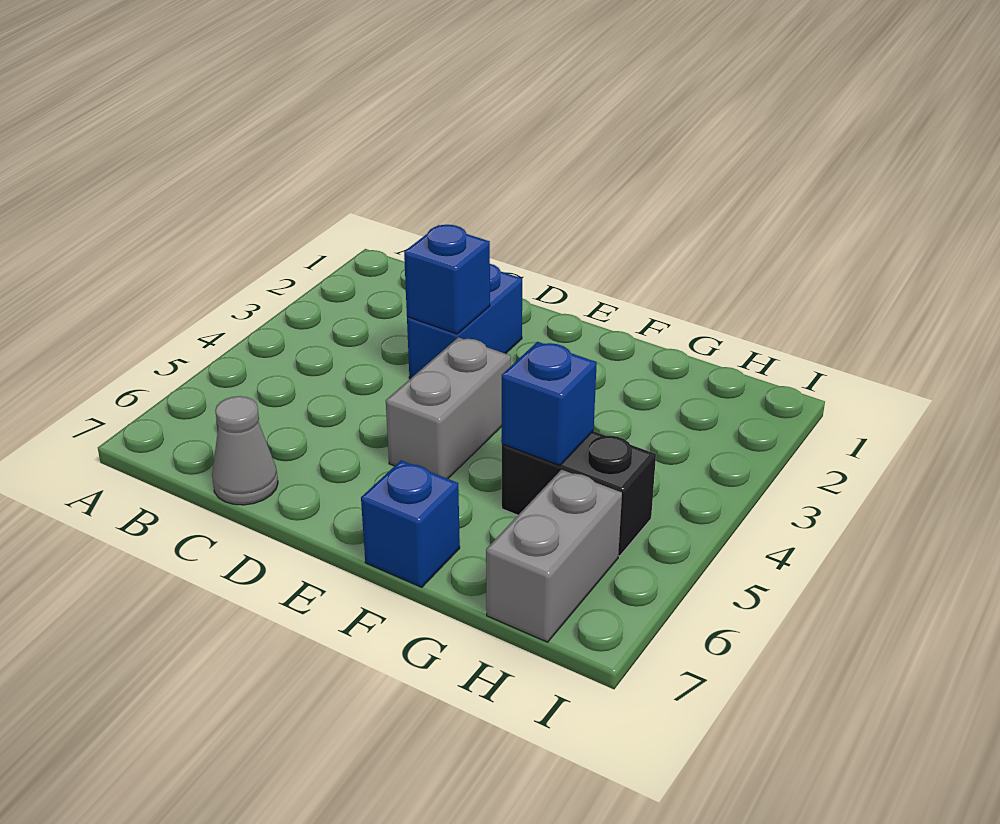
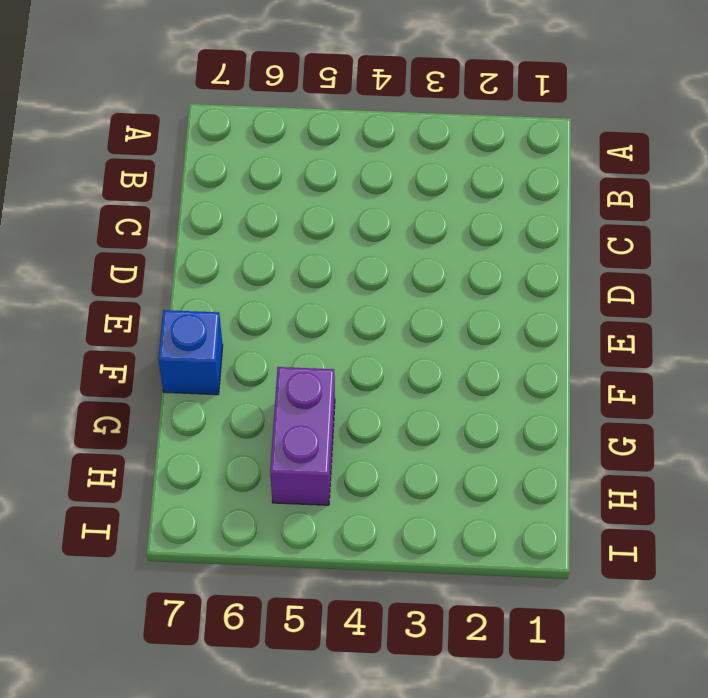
purple 1x2 brick [270,367,335,505] -> black 1x2 brick [502,431,656,556]
none -> grey 1x1 cone [212,396,278,505]
none -> blue 1x2 brick [407,264,522,379]

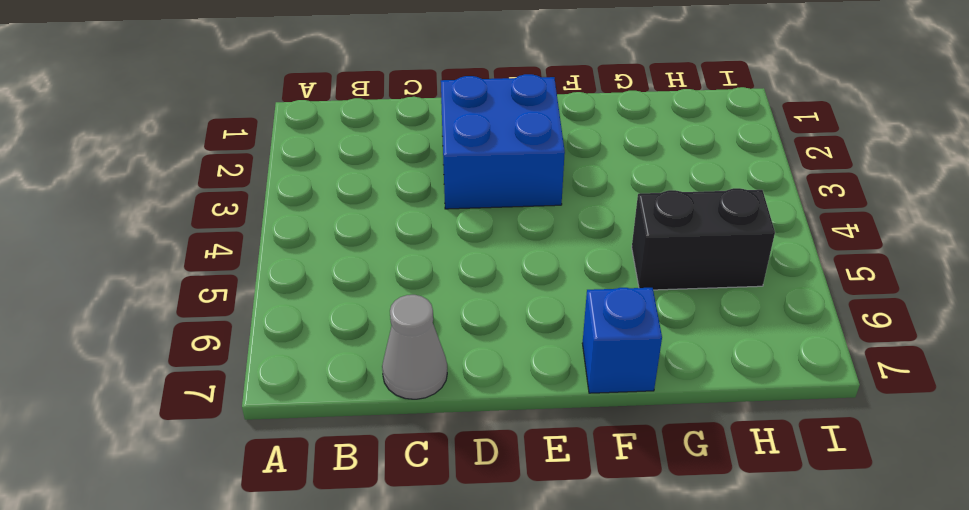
blue 2x2 brick [441,74,565,209] -> blue 1x2 brick [407,264,522,379]
none -> grey 1x2 brick [386,337,511,479]
none -> grey 1x2 brick [486,470,622,642]

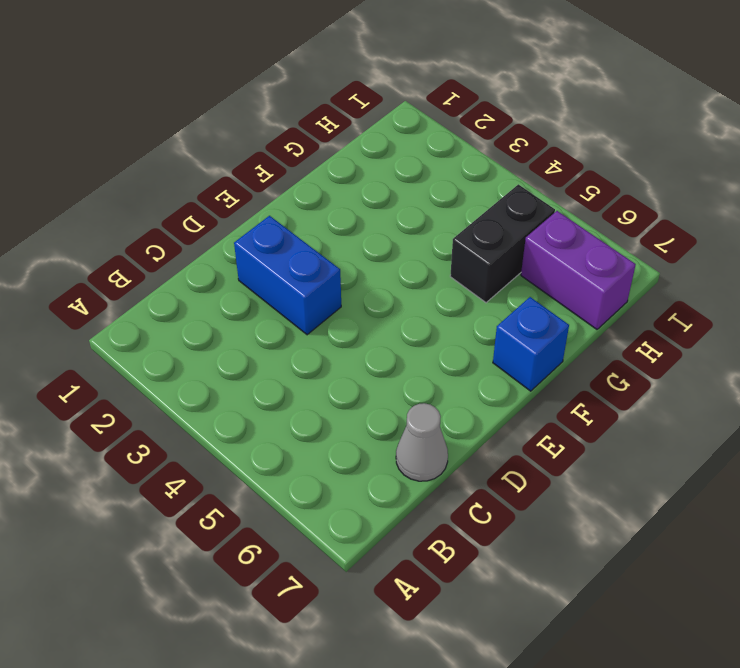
purple 1x2 brick [521,211,636,329] -> grey 1x2 brick [486,470,622,642]
none -> grey 1x2 brick [386,337,511,479]
none -> blue 1x1 brick [404,225,490,334]

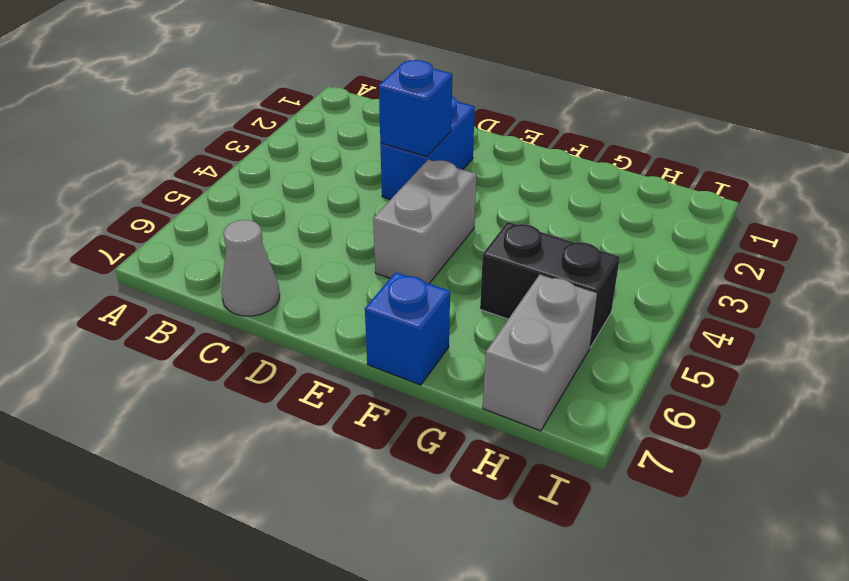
none -> blue 1x1 brick [502,342,597,466]

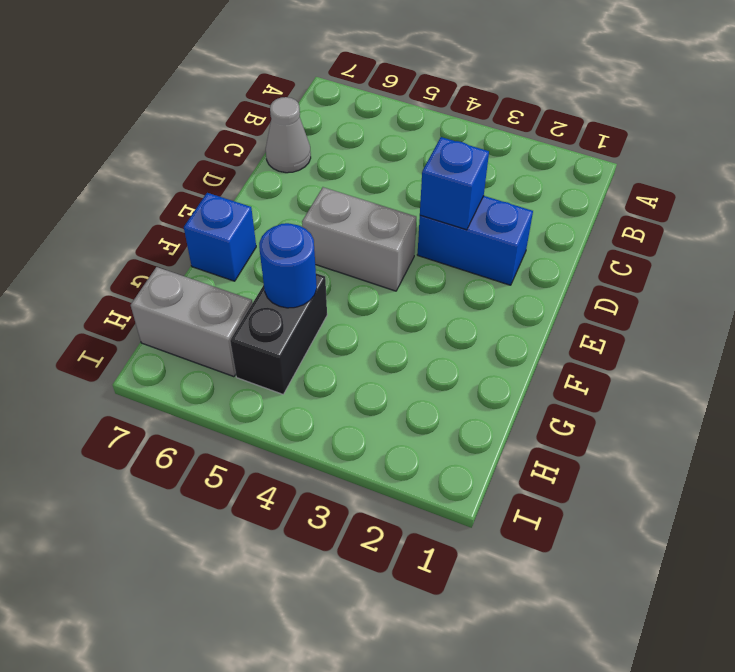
blue 1x1 round brick [259,223,317,308] -> blue 1x1 brick [502,342,597,466]

